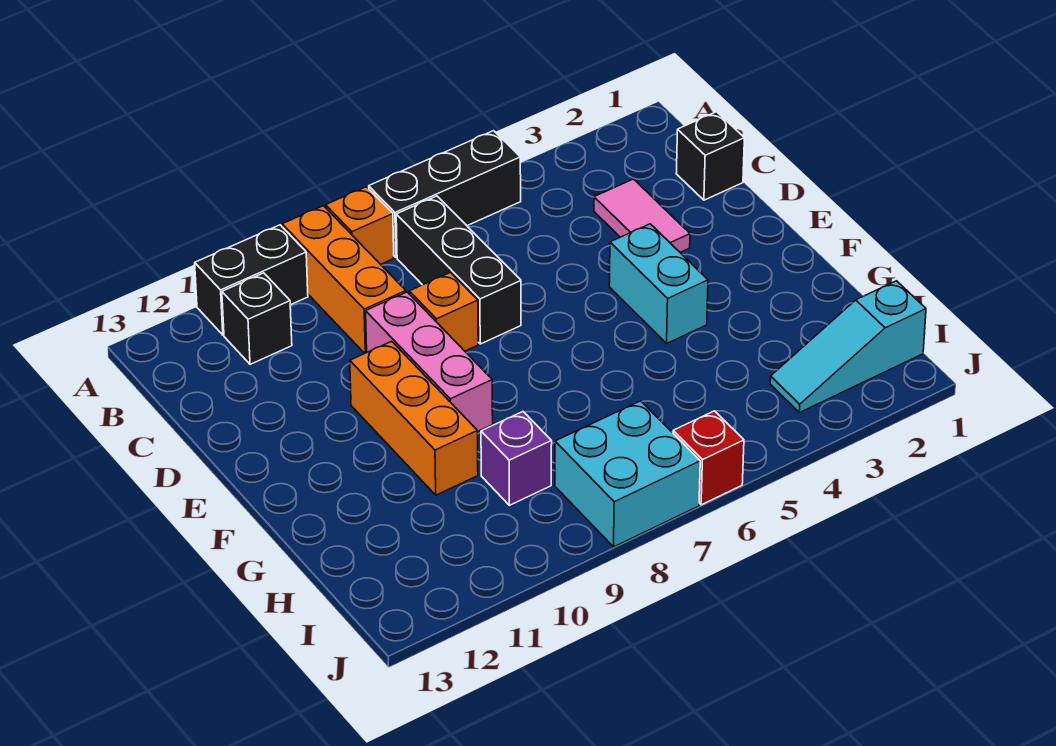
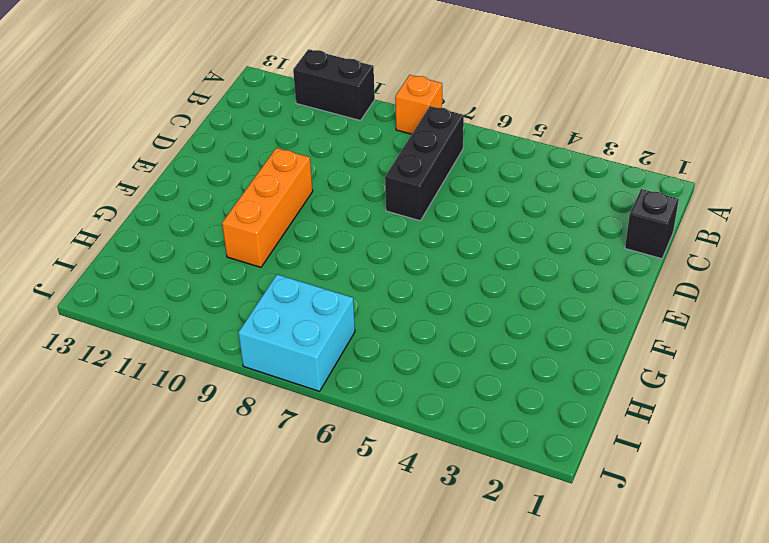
none -> black 1x3 brick [369,131,521,257]
none -> orange 1x3 brick [282,206,406,353]
none -> black 1x1 brick [222,273,292,364]

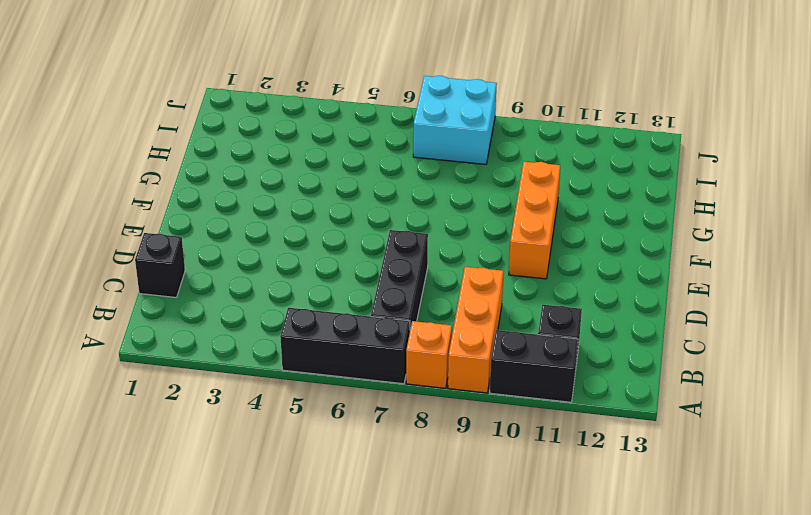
none -> pink 1x2 tile [594,179,690,252]
none -> orange 1x1 brick [409,273,478,351]
none -> pink 1x3 brick [366,292,493,431]

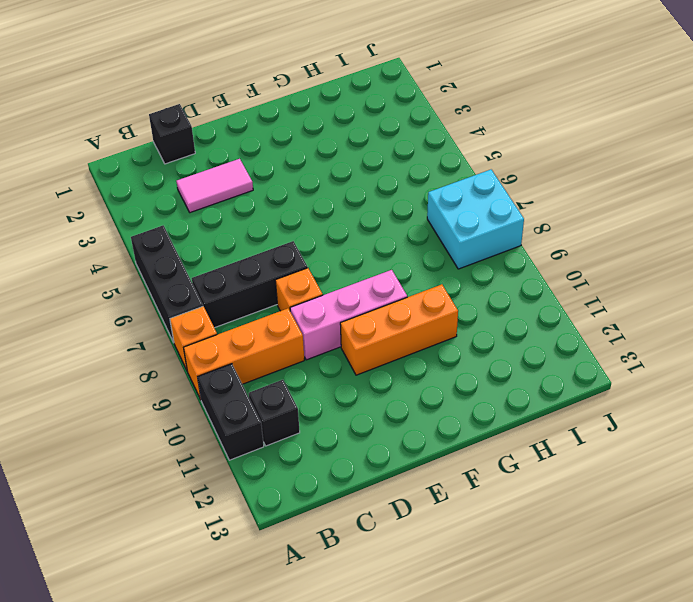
none -> cyan 1x2 brick [609,224,708,343]
none -> purple 1x1 brick [481,412,552,505]
none -> cyan 1x3 slope [770,281,926,413]

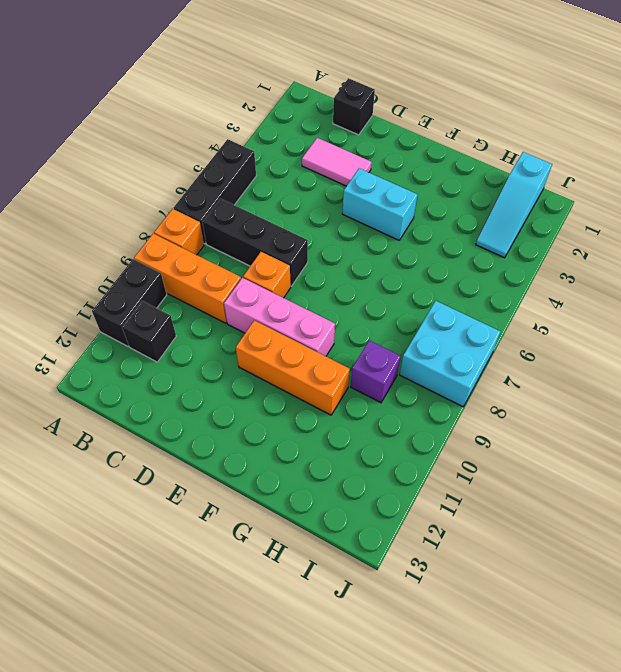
none -> red 1x1 brick [673,411,744,505]

